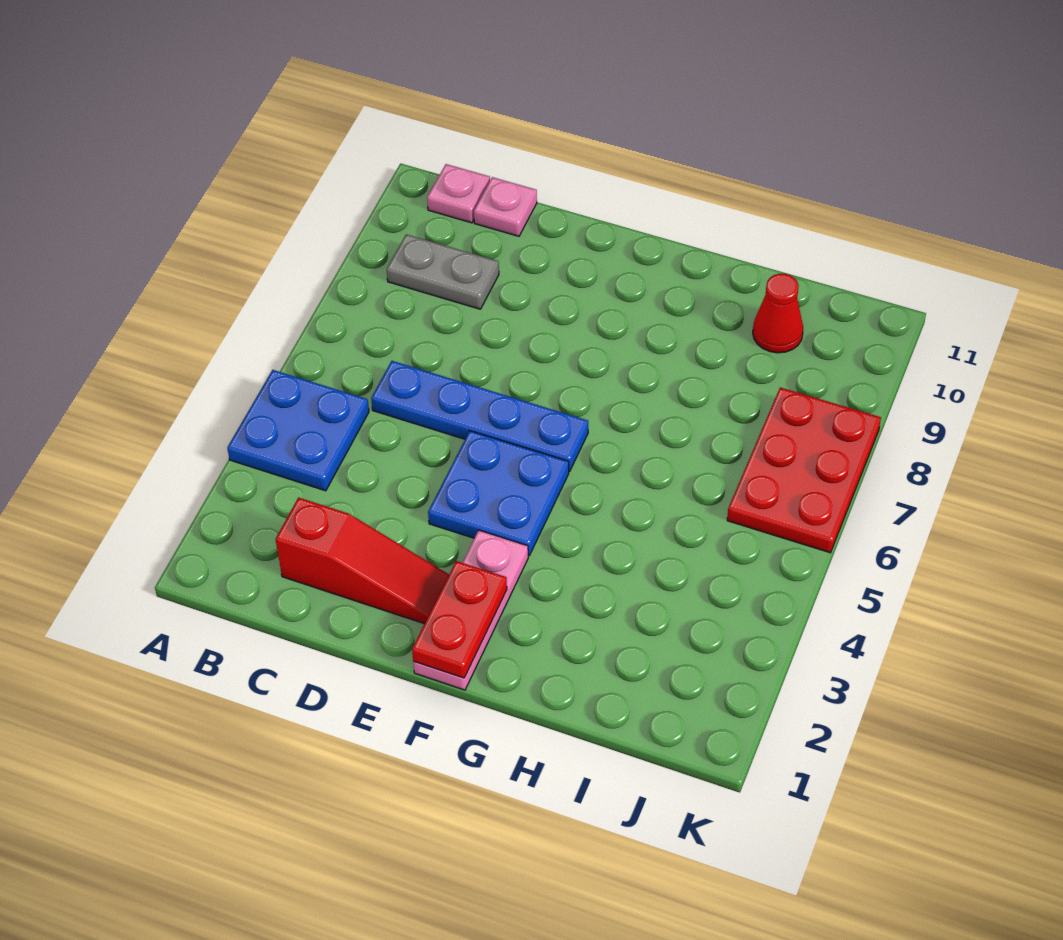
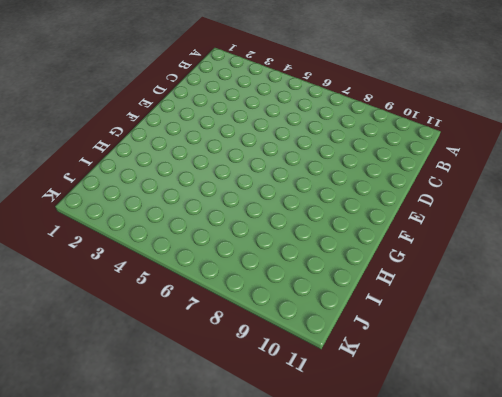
none -> blue 2x2 plate [227,370,369,491]
none -> grey 1x2 plate [387,234,499,309]

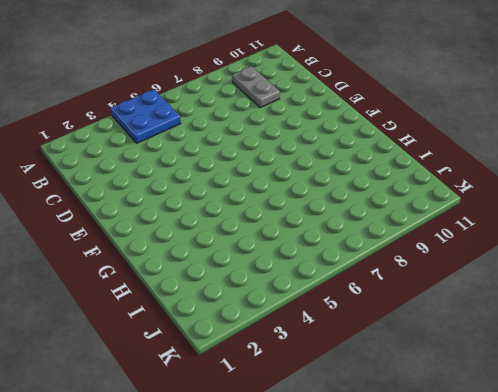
none -> pink 1x1 plate [427,164,490,223]
none -> red 1x3 slope [276,498,449,624]

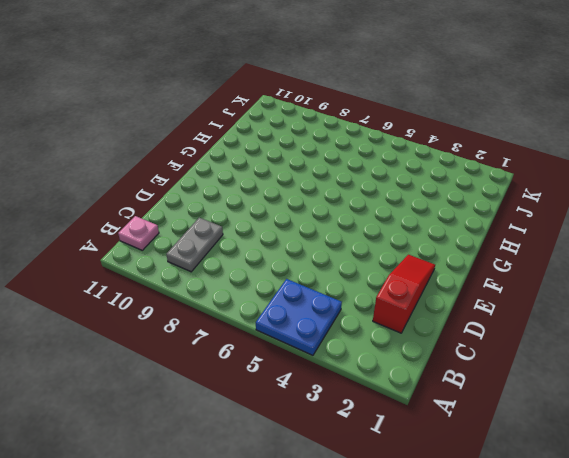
none -> blue 1x4 plate [371,361,588,472]
none -> pink 1x1 plate [474,177,537,236]

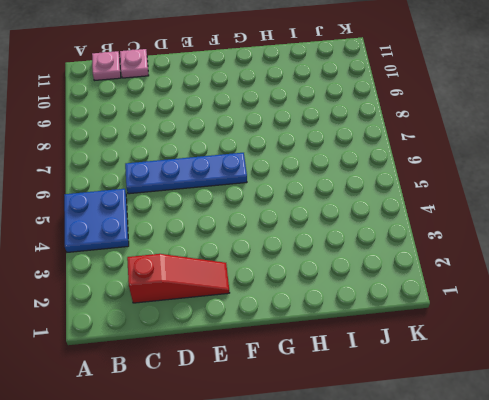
none -> grey 1x2 plate [387,234,499,309]
none -> blue 2x2 plate [428,431,569,556]

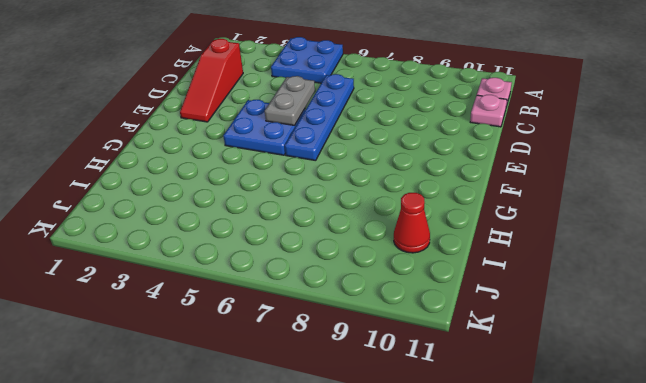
grey 1x2 plate [265,76,315,125] -> grey 1x2 plate moved to [387,234,499,309]
none -> pink 1x3 plate [413,530,528,690]
none -> red 2x3 plate [727,387,881,553]

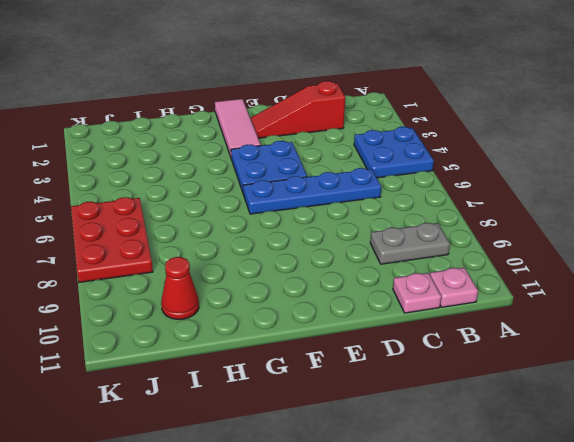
pink 1x3 tile [215,99,261,157] -> pink 1x3 plate [413,530,528,690]
none -> red 1x2 plate [412,561,507,678]

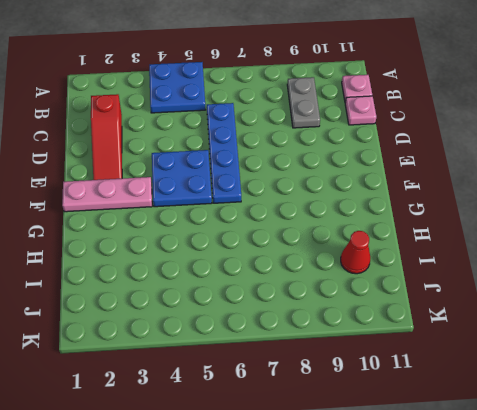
none -> red 2x3 plate [727,387,881,553]
none -> red 1x2 plate [412,561,507,678]

